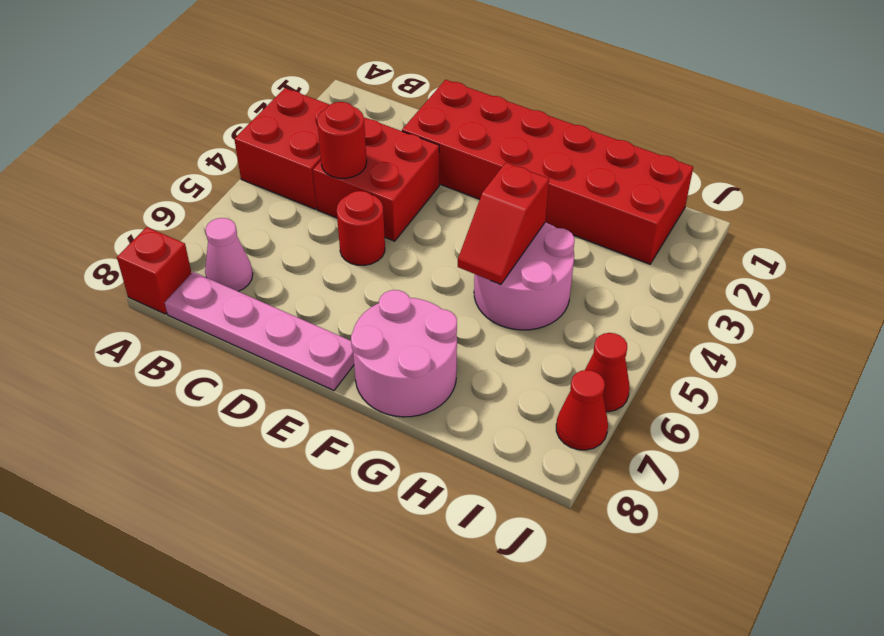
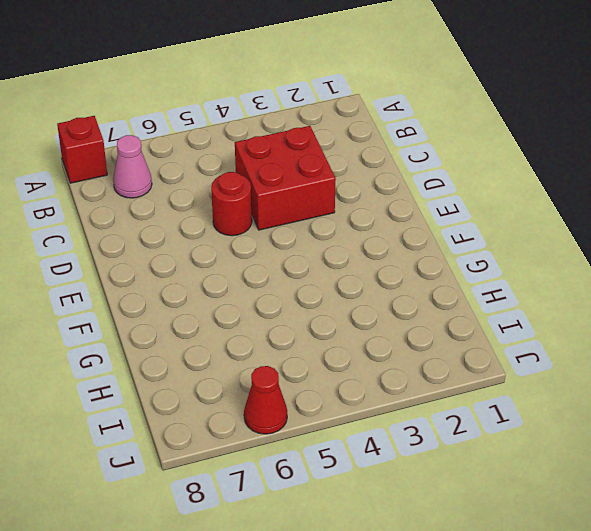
none -> red 2x2 brick [234,88,329,209]
none -> pink 1x4 plate [165,272,354,391]
none -> red 2x6 brick [402,80,693,264]

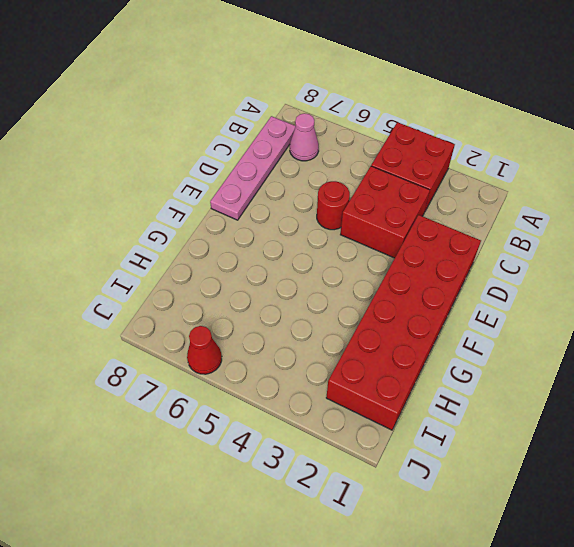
none -> red 1x1 brick [117,227,191,314]
none -> pink 2x2 round brick [351,290,457,417]
none -> pink 2x2 round brick [474,222,575,330]

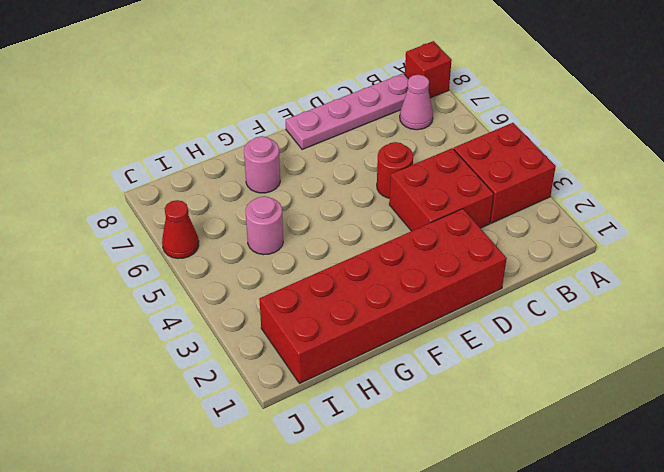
pink 1x1 round brick [244,136,280,193] -> pink 2x2 round brick [351,290,457,417]
pink 1x1 round brick [246,196,283,255] -> pink 2x2 round brick [474,222,575,330]
none -> red 1x1 cone [556,370,608,450]
none -> red 1x1 round brick [317,102,367,178]
none -> red 1x2 slope [458,163,549,285]

